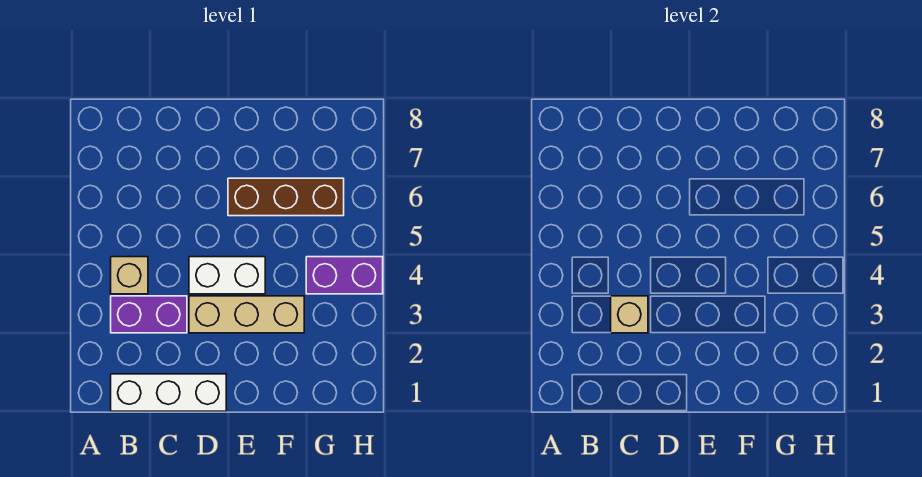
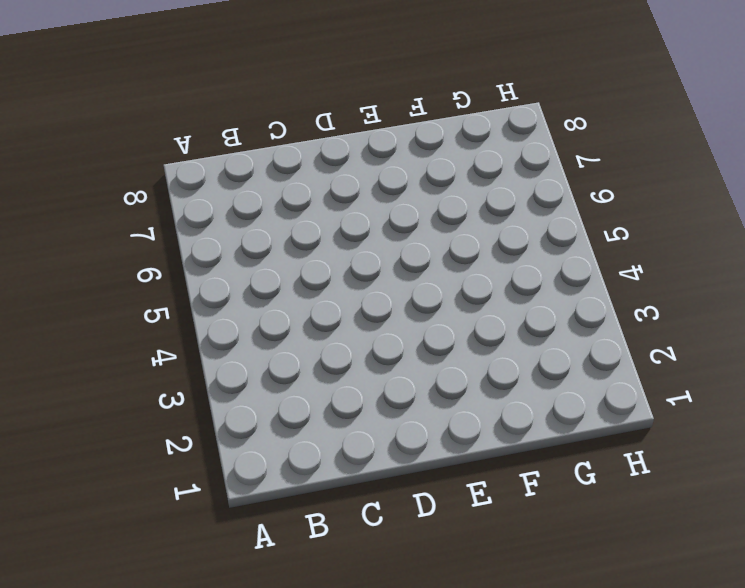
none -> white 1x3 brick [111,374,226,411]
none -> purple 1x2 brick [111,296,187,333]

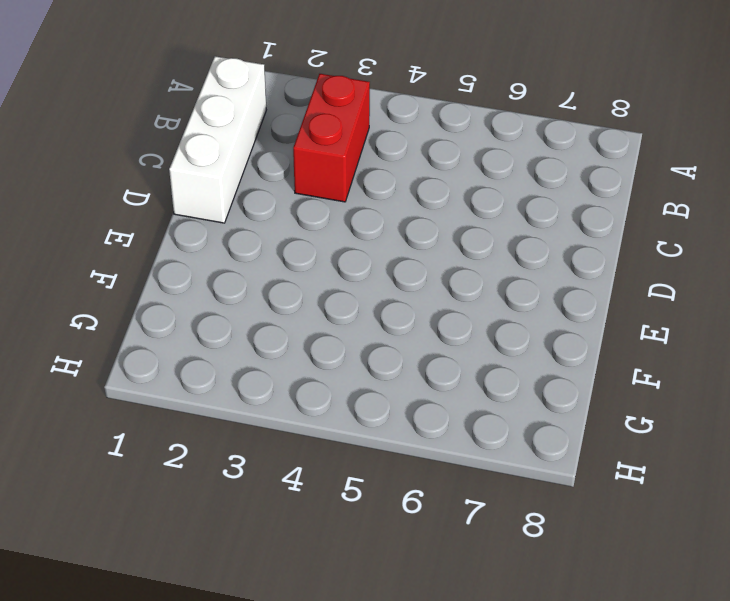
red 1x2 brick [293,74,370,202] -> purple 1x2 brick [111,296,187,333]
none -> tan 1x1 brick [111,257,148,294]
none -> tan 1x3 brick [189,296,304,333]

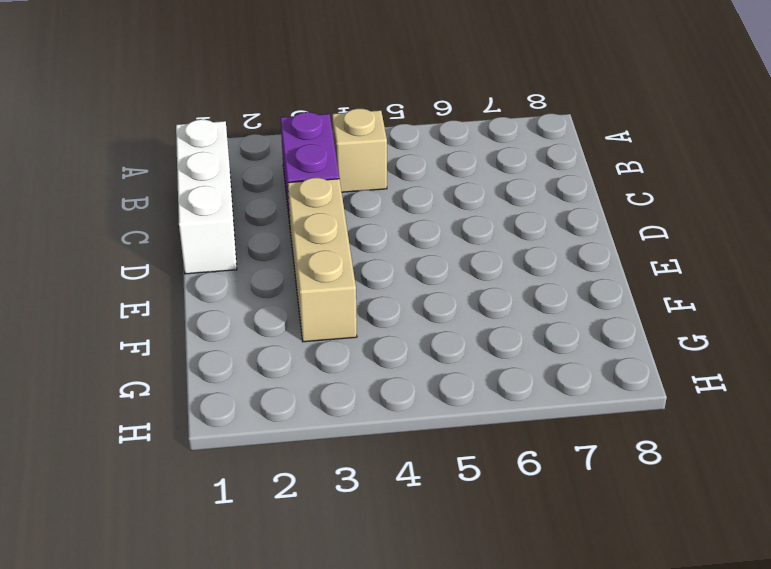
none -> white 1x2 brick [189,257,265,294]
none -> brown 1x3 brick [228,178,344,216]

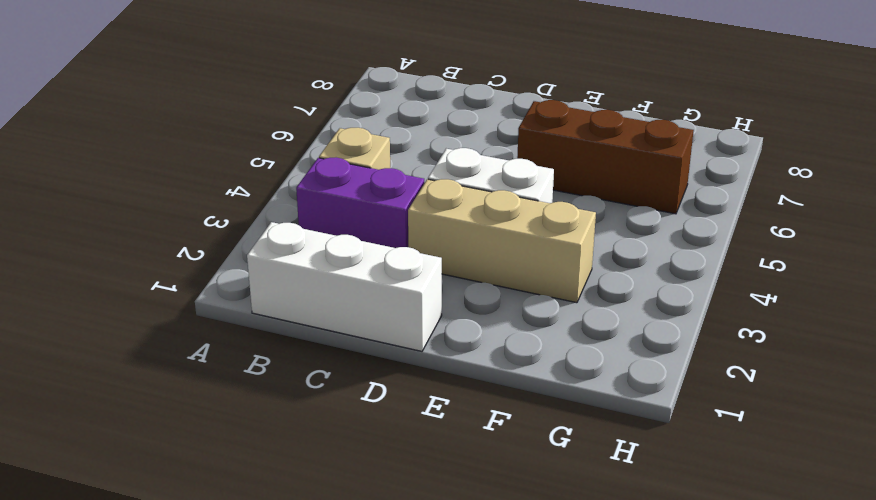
none -> purple 1x2 brick [306,257,383,294]
none -> tan 1x1 brick [611,296,648,333]

